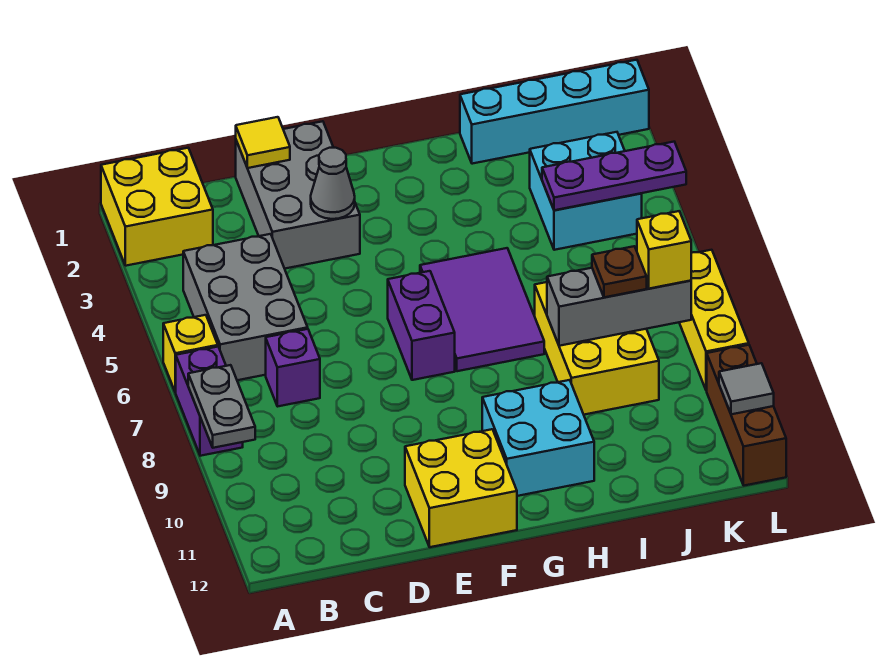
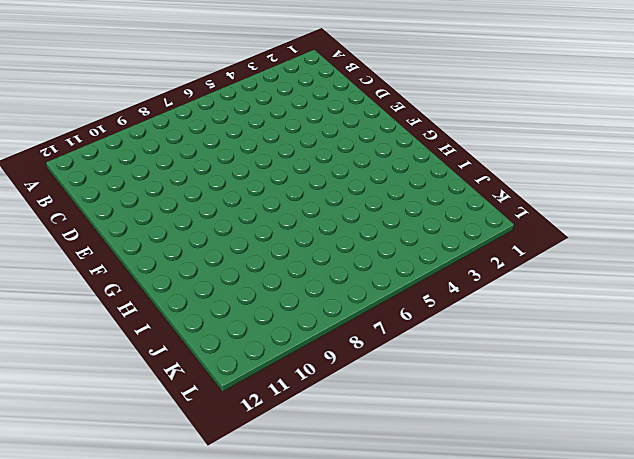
none -> yellow 2x2 brick [101,148,213,266]
none -> yellow 1x1 brick [163,315,218,392]
none -> purple 1x2 brick [176,347,243,456]

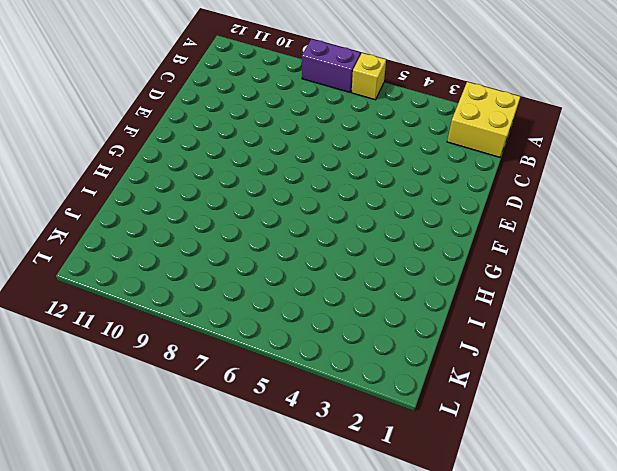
none -> grey 2x3 brick [183,234,308,380]
none -> purple 1x1 brick [266,329,320,406]
none -> grey 2x3 brick [236,121,360,269]

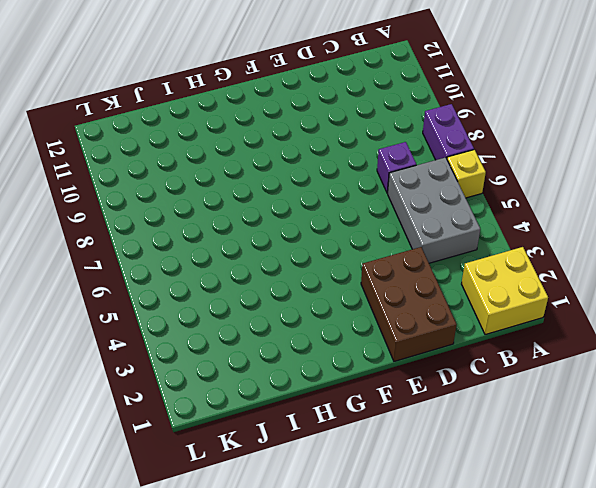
brown 2x3 brick [361,247,457,361] -> grey 2x3 brick [236,121,360,269]
none -> yellow 2x2 brick [405,429,517,547]
none -> purple 1x2 brick [388,271,455,380]
none -> purple 2x3 tile [420,248,544,371]

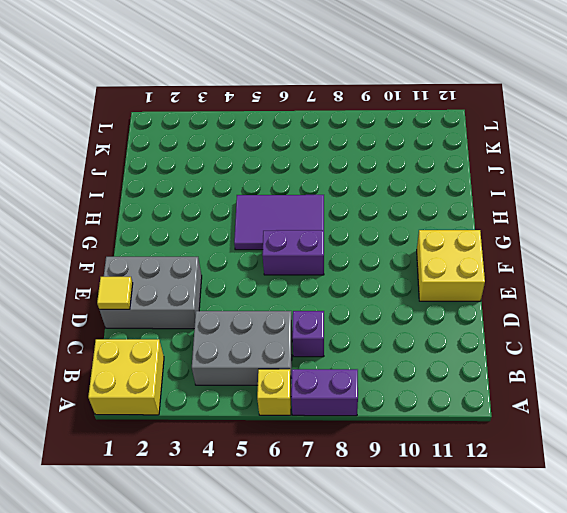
none -> cyan 2x2 brick [482,380,594,496]
none -> cyan 1x4 brick [460,60,649,164]
none -> yellow 2x3 brick [535,282,659,415]

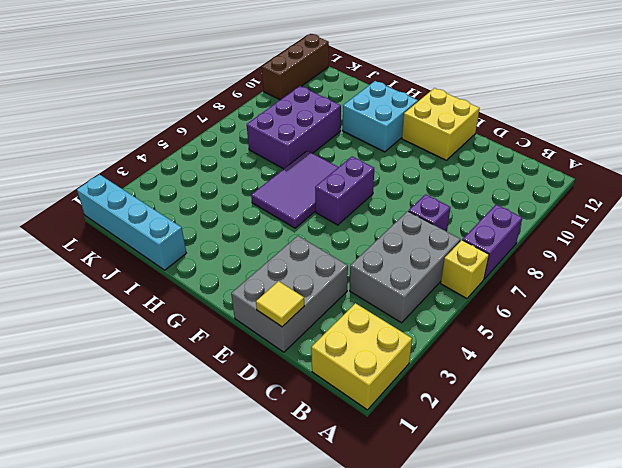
purple 2x3 brick [247,86,341,169] -> yellow 2x3 brick [535,282,659,415]
none -> cyan 2x2 brick [530,132,642,250]
none -> yellow 1x3 brick [679,250,749,391]
none -> grey 1x2 plate [188,365,255,448]

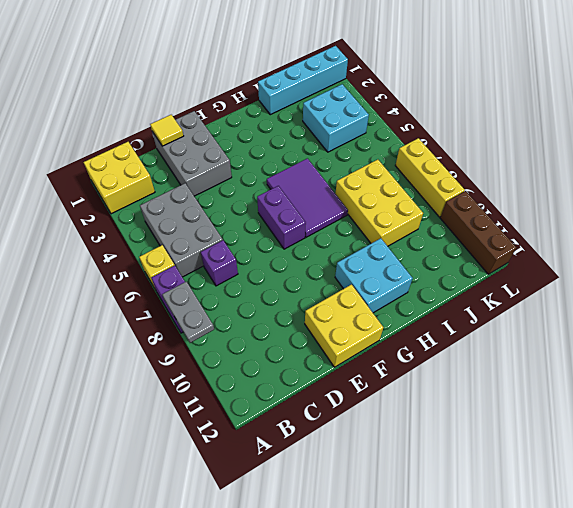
none -> grey 1x1 cone [311,148,355,219]
none -> grey 1x3 brick [547,268,691,346]
none -> purple 1x3 plate [542,142,686,210]

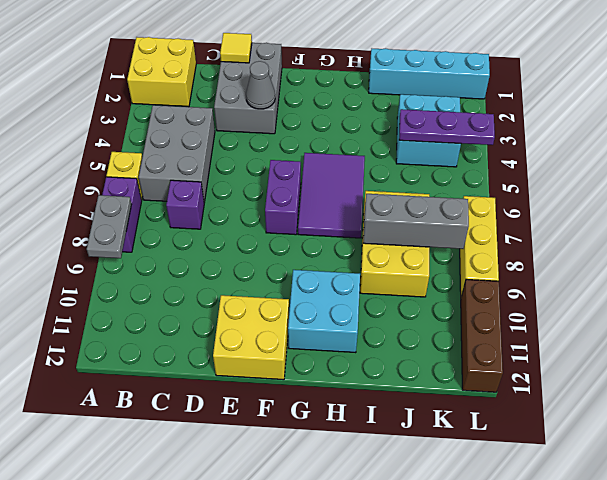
none -> grey 1x1 tile [719,363,774,414]
none -> brown 1x1 plate [592,246,647,297]
none -> yellow 1x1 brick [637,211,691,289]

